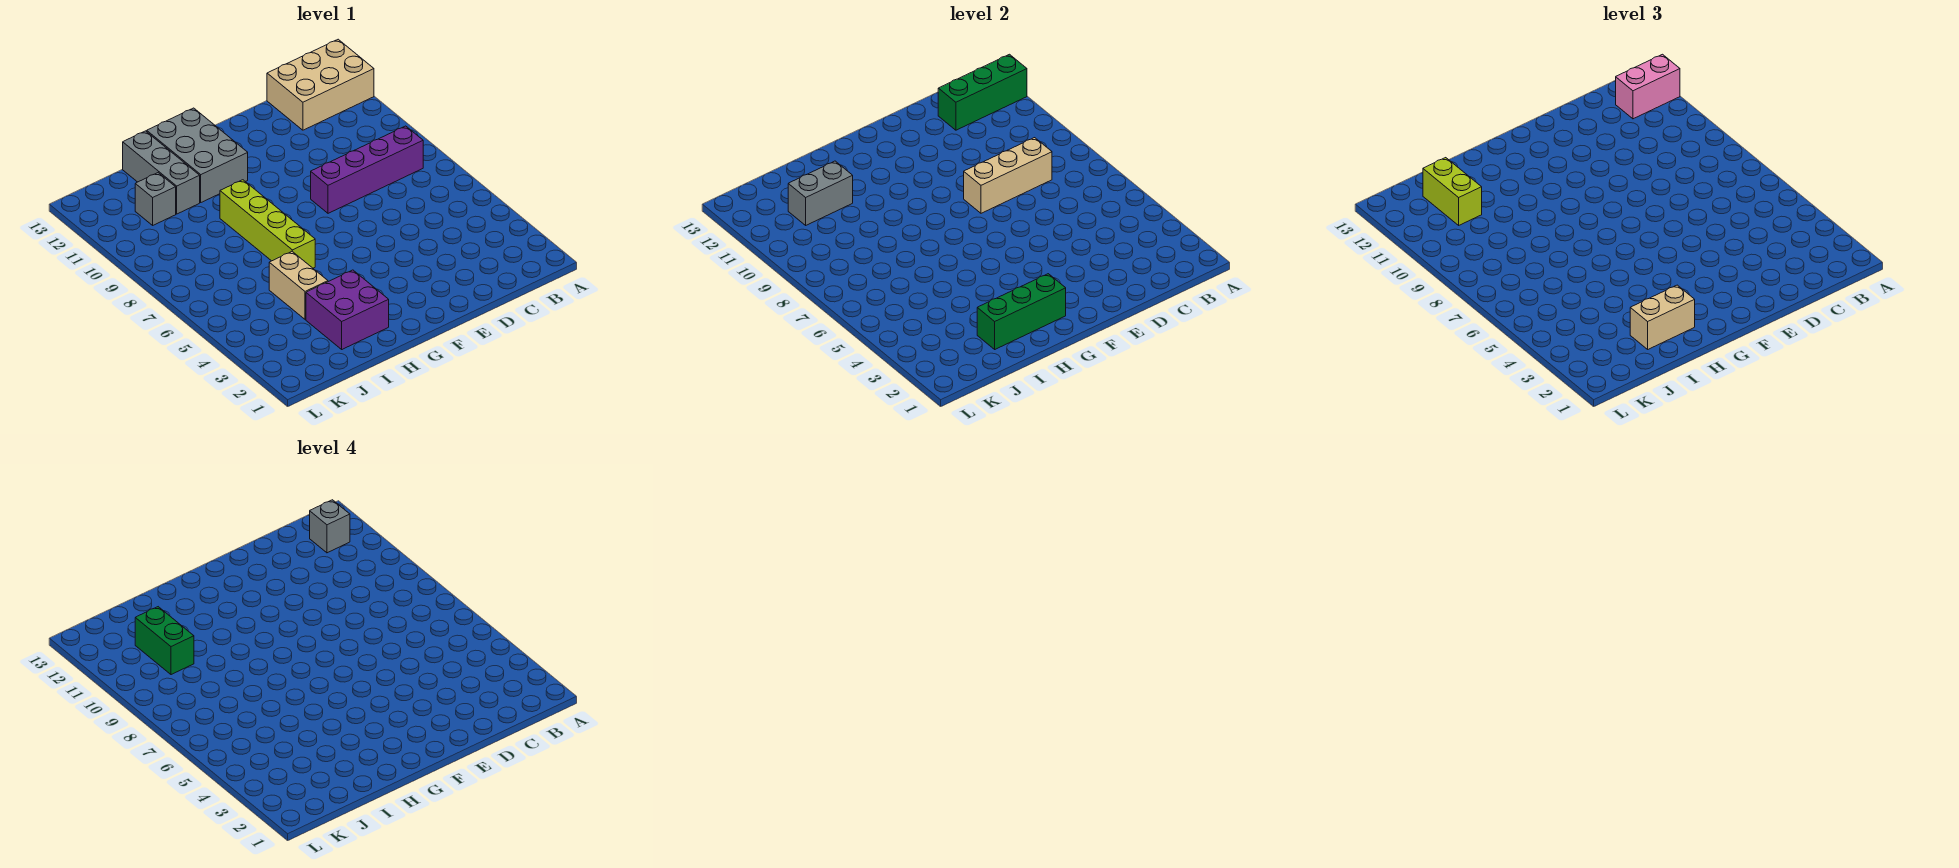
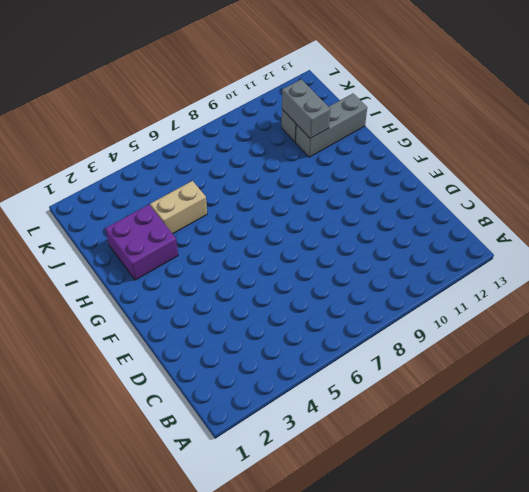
none -> tan 2x3 brick [267,39,374,130]
none -> purple 1x4 brick [311,126,423,213]
none -> grey 2x3 brick [147,108,248,202]

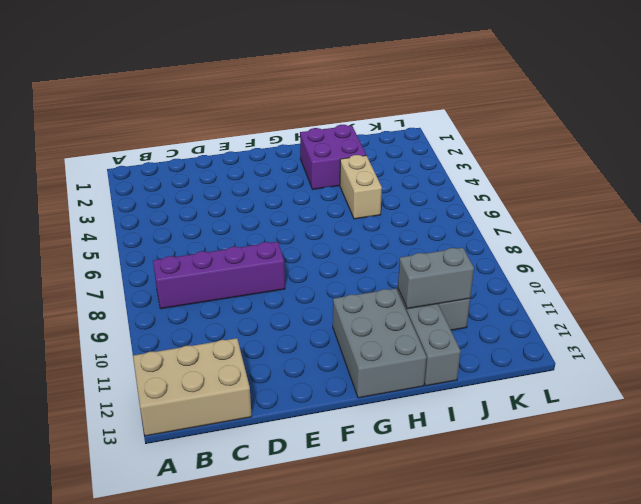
none -> lime 1x4 brick [220,180,315,268]
none -> green 1x3 brick [938,54,1027,130]
none -> tan 1x3 brick [964,138,1052,213]

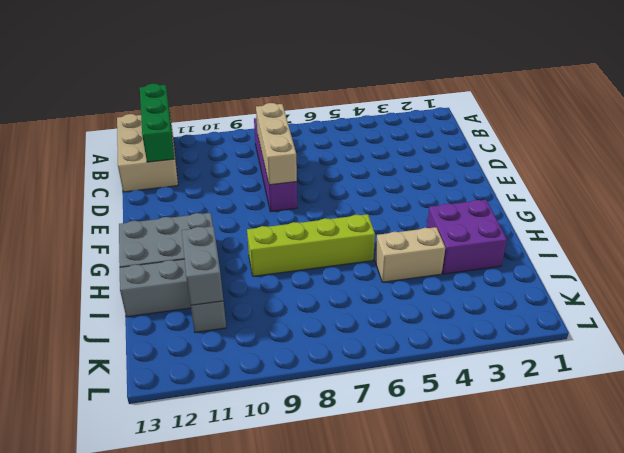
none -> green 1x3 brick [977,274,1066,349]
none -> pink 1x2 brick [1616,54,1680,119]
none -> tan 1x2 brick [1630,285,1695,349]

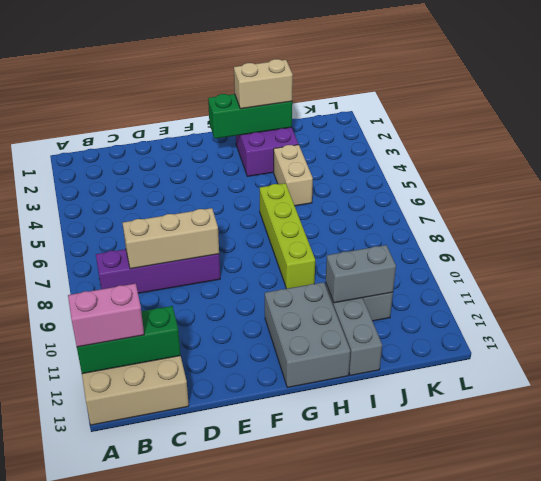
none -> lime 1x2 brick [1423,158,1482,225]
none -> grey 1x1 brick [310,500,350,553]
none -> green 1x2 brick [135,607,194,675]

